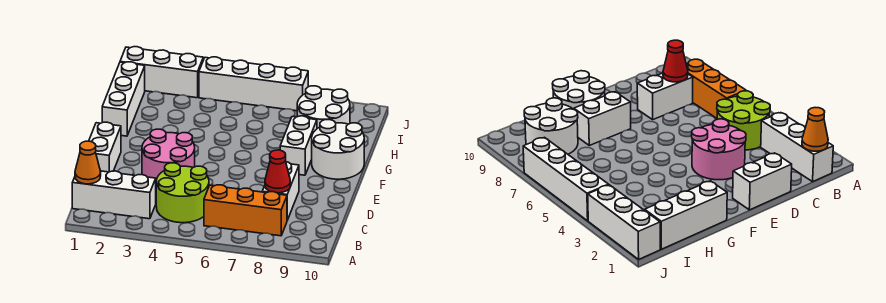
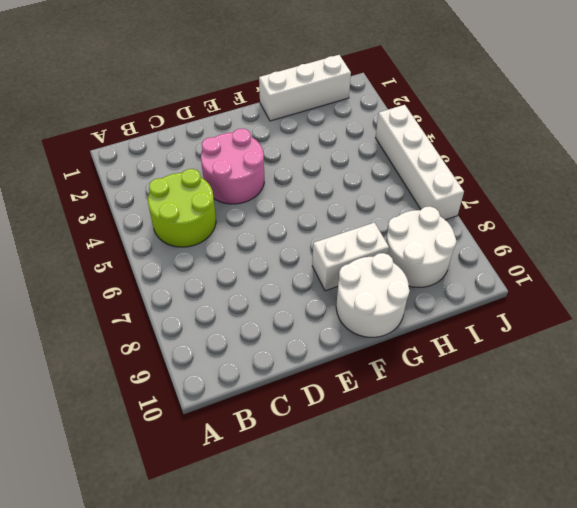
none -> white 1x3 brick [72,171,156,219]
none -> orange 1x3 brick [204,185,287,236]
none -> white 1x2 brick [262,162,299,220]

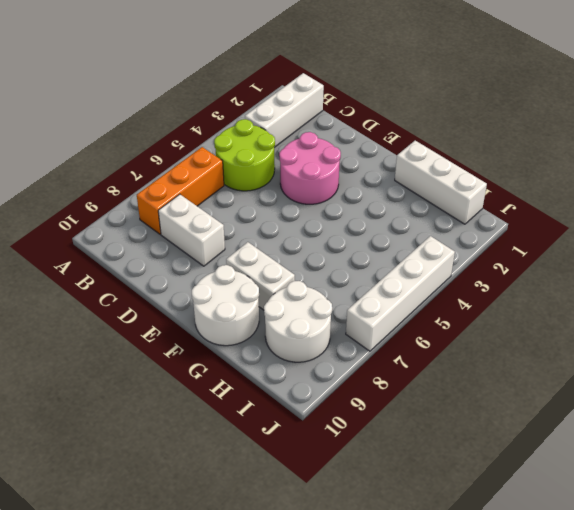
none -> white 1x2 brick [89,122,121,172]
none -> white 1x3 brick [120,47,203,98]
none -> orange 1x1 cone [75,141,101,184]

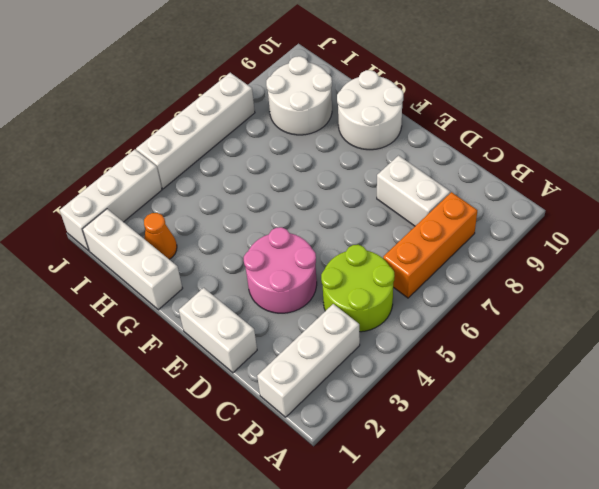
orange 1x1 cone [144,213,177,259] -> orange 1x1 cone moved to [75,141,101,184]
none -> white 1x2 brick [280,116,317,175]
none -> red 1x1 cone [265,150,290,193]

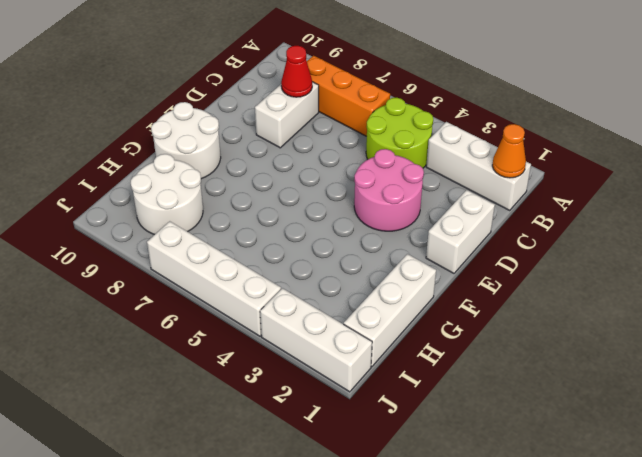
none -> white 1x2 brick [280,116,317,175]

